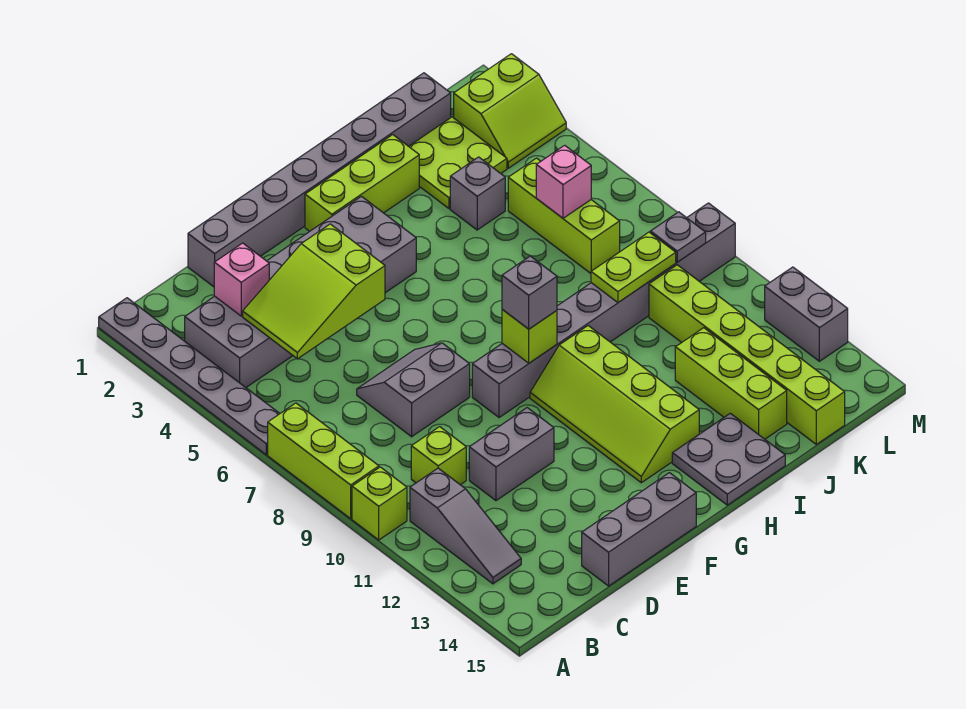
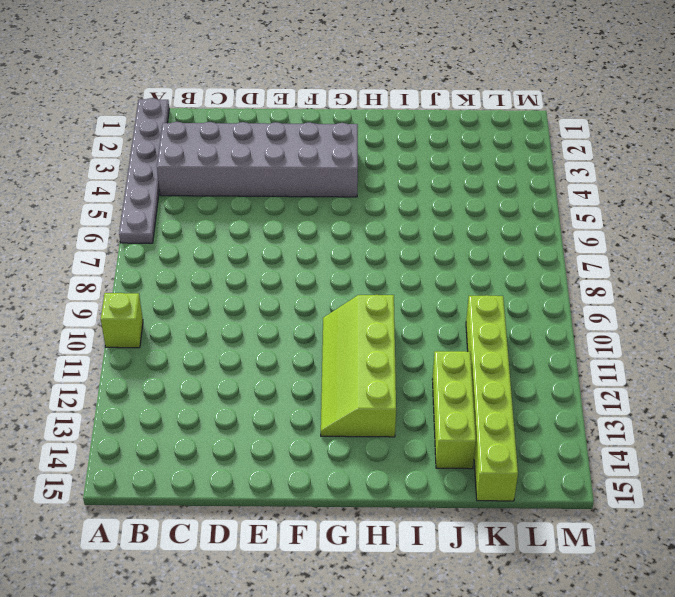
none -> lime 1x3 brick [268,403,379,519]
none -> grey 1x3 slope [410,468,521,584]
none -> lime 1x1 brick [411,427,466,485]

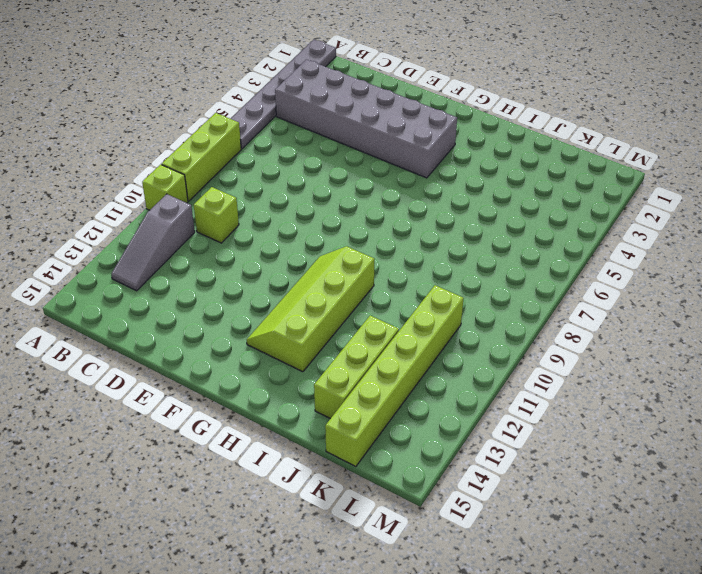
none -> grey 1x8 brick [188,73,451,287]
none -> grey 2x2 slope [357,343,470,437]
none -> grey 1x2 brick [469,408,554,501]

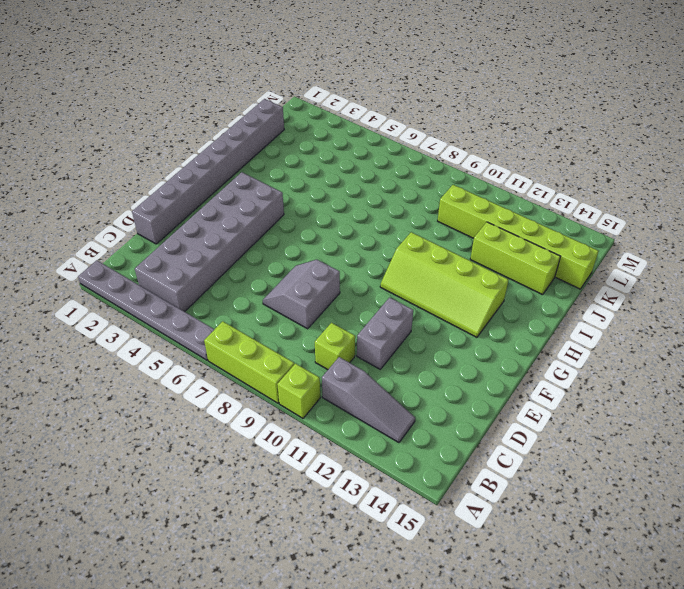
none -> grey 1x3 brick [582,473,696,586]
none -> grey 1x8 brick [472,203,735,418]
none -> lime 1x3 brick [305,135,419,231]

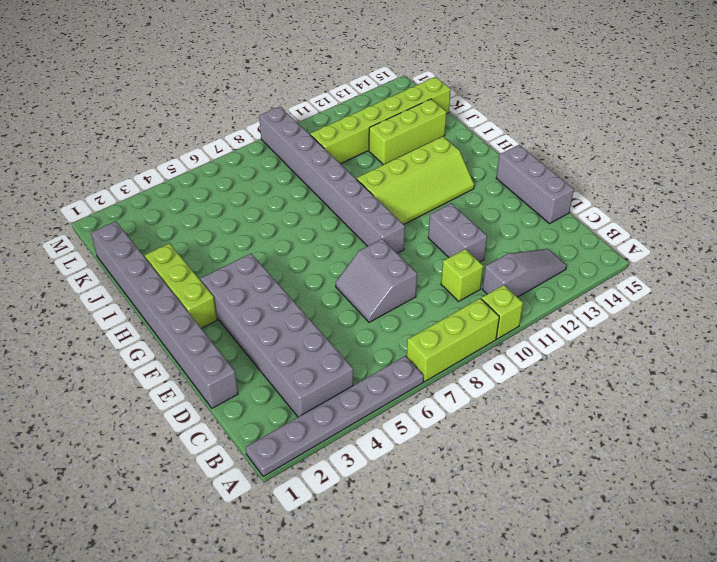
none -> grey 2x2 plate [672,413,785,505]
none -> lime 2x2 plate [409,117,507,209]
none -> grey 1x1 brick [450,157,505,230]

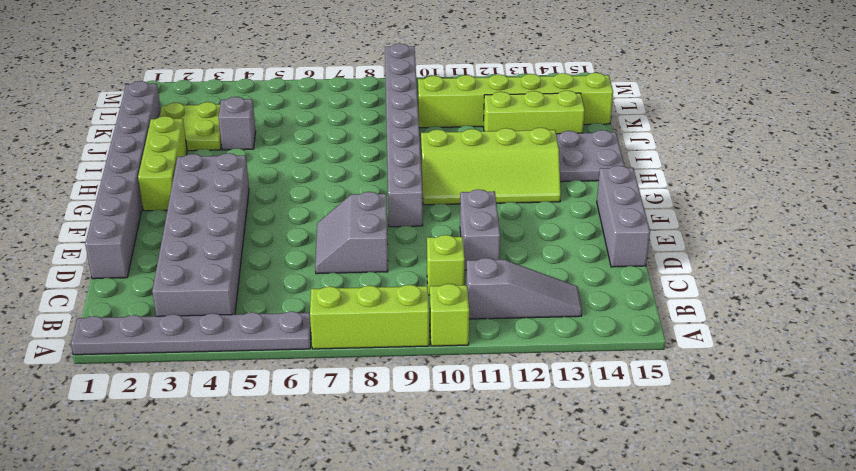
none -> lime 1x3 brick [508,158,620,273]
none -> lime 2x2 slope [454,54,566,168]
none -> grey 1x2 brick [765,267,848,361]

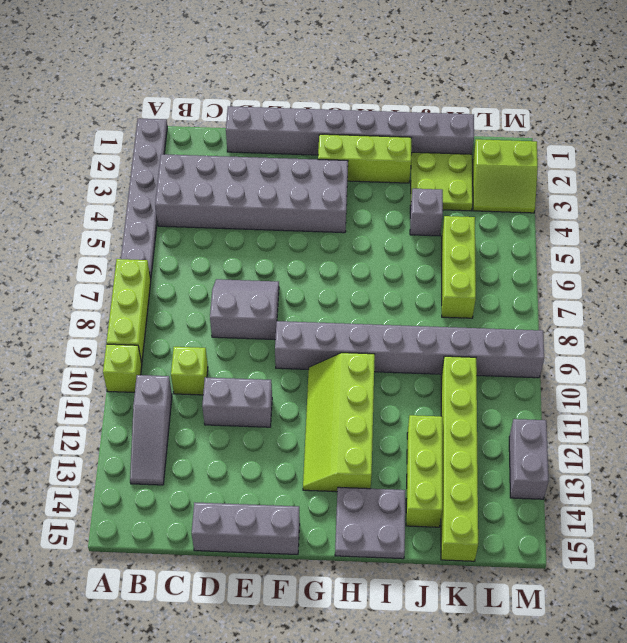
none -> pink 1x1 brick [214,243,269,316]
none -> lime 2x3 slope [243,224,385,359]
none -> lime 1x1 brick [502,310,557,363]

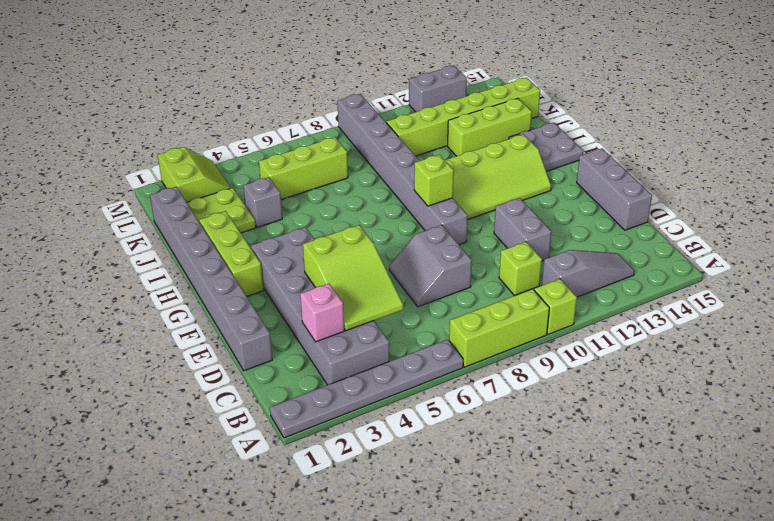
none -> lime 1x2 plate [591,232,676,303]
none -> pink 1x1 brick [536,145,591,218]
none -> grey 1x1 plate [650,212,706,262]

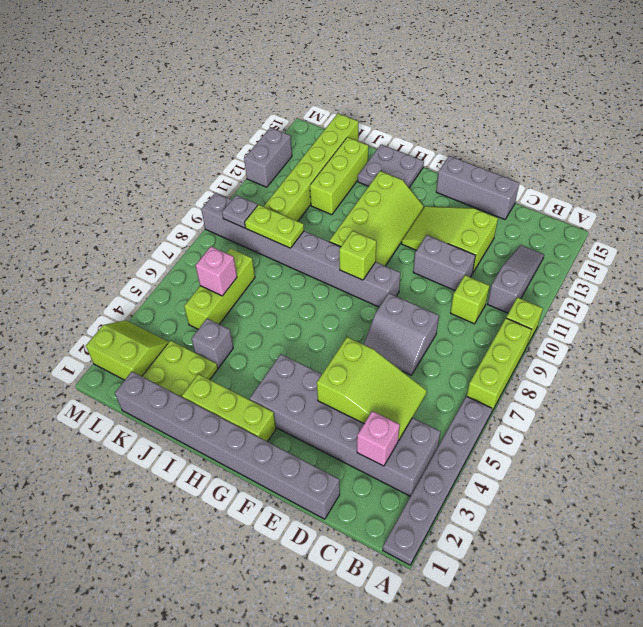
lime 2x3 slope [402,206,498,274] -> none
none -> grey 1x1 brick [502,256,557,329]

